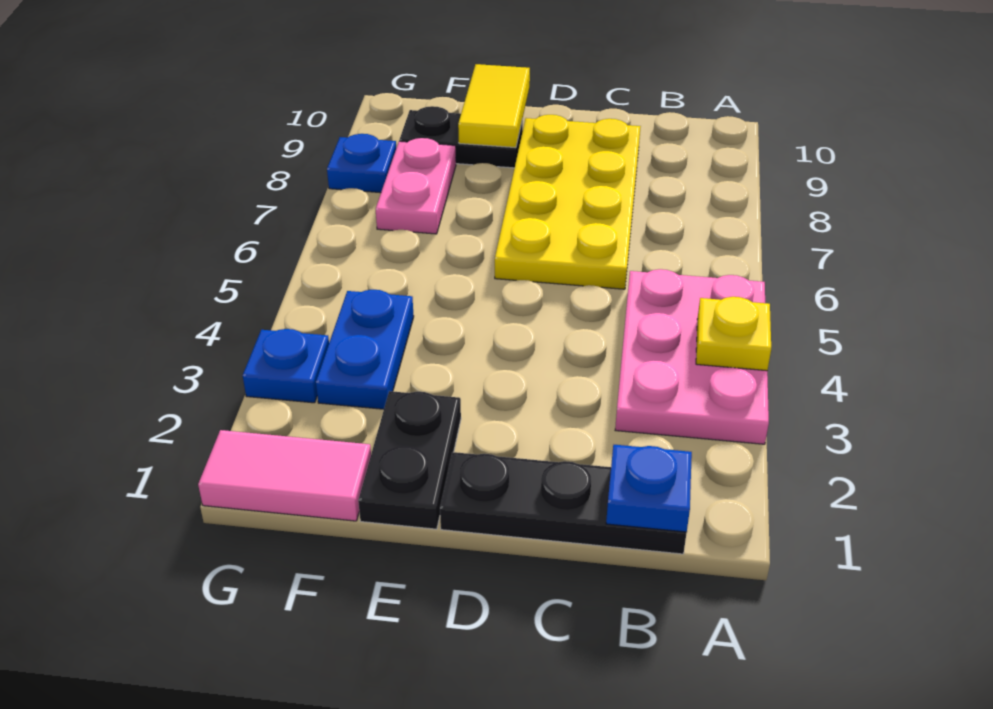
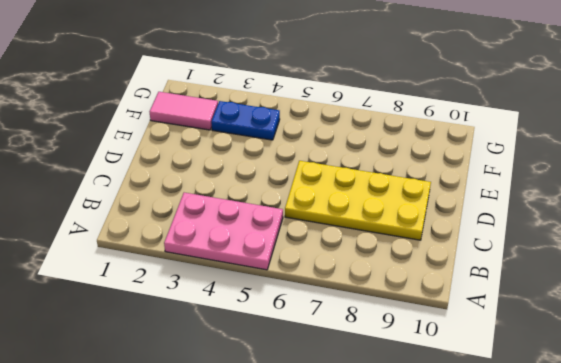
pink 1x2 tile [150,92,218,130] -> pink 1x2 tile turned to [198,430,371,521]
none -> black 1x3 plate [440,452,687,554]
none -> black 1x2 plate [358,391,461,529]
none -> black 1x2 plate [399,106,523,168]

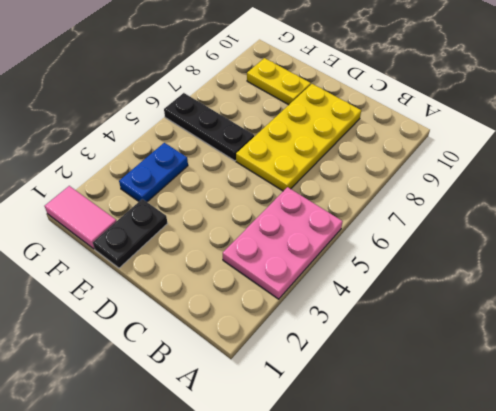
black 1x3 plate [164,93,254,161] -> black 1x3 plate moved to [440,452,687,554]
yellow 1x2 plate [247,58,311,105] -> black 1x2 plate [399,106,523,168]
none -> pink 1x2 plate [376,138,456,234]
none -> blue 1x1 plate [243,329,329,403]
none -> blue 1x1 plate [327,134,396,193]

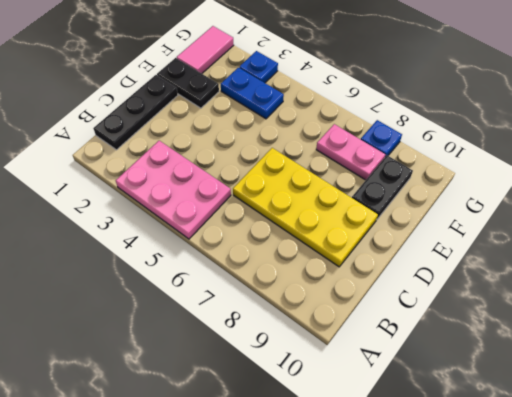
none -> yellow 1x1 plate [696,297,771,371]
none -> blue 1x1 plate [606,445,692,532]
none -> yellow 1x2 tile [458,64,530,148]

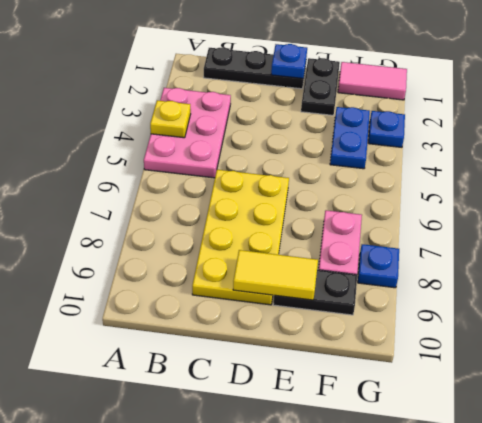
blue 1x1 plate [271,44,307,78] -> blue 1x1 plate moved to [606,445,692,532]
yellow 1x2 tile [233,250,318,300] -> yellow 1x2 tile turned to [458,64,530,148]

